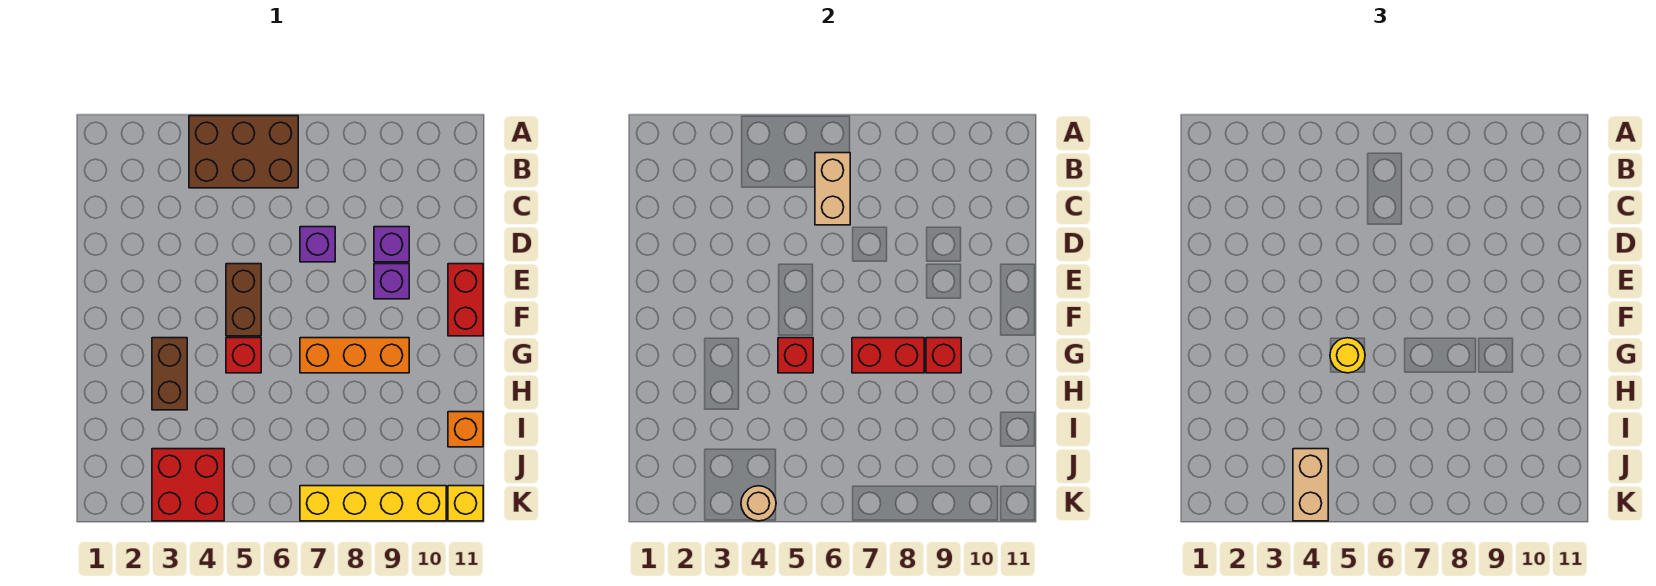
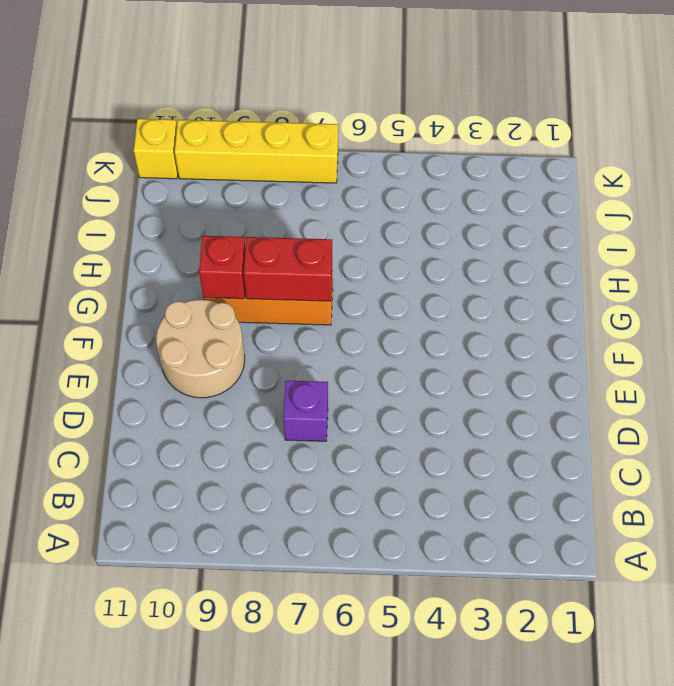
tan 2x2 round brick [156,300,245,398] -> purple 1x1 brick [374,264,409,299]
none -> brown 2x3 brick [189,116,298,188]
none -> purple 1x1 brick [374,227,409,262]
none -> brown 1x2 brick [226,264,261,336]

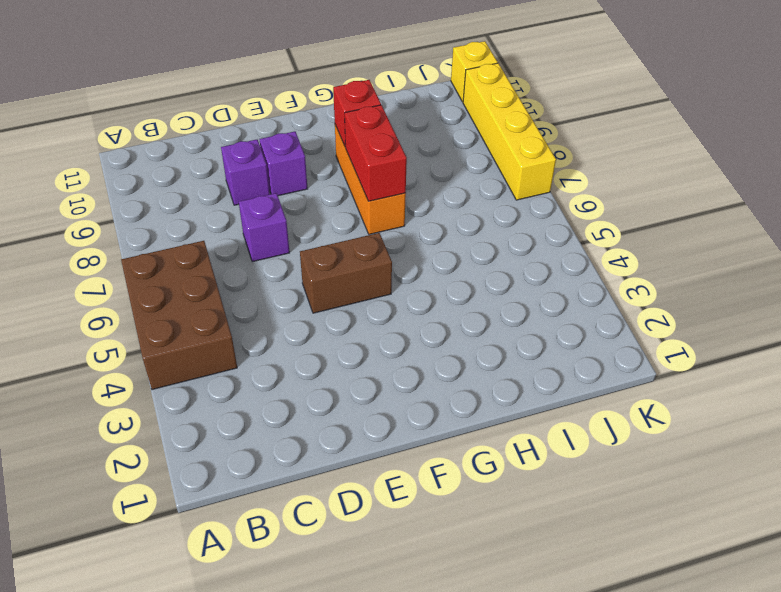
none -> red 1x2 brick [448,264,483,336]
none -> brown 1x2 brick [152,338,187,410]
none -> red 1x1 brick [226,338,261,373]

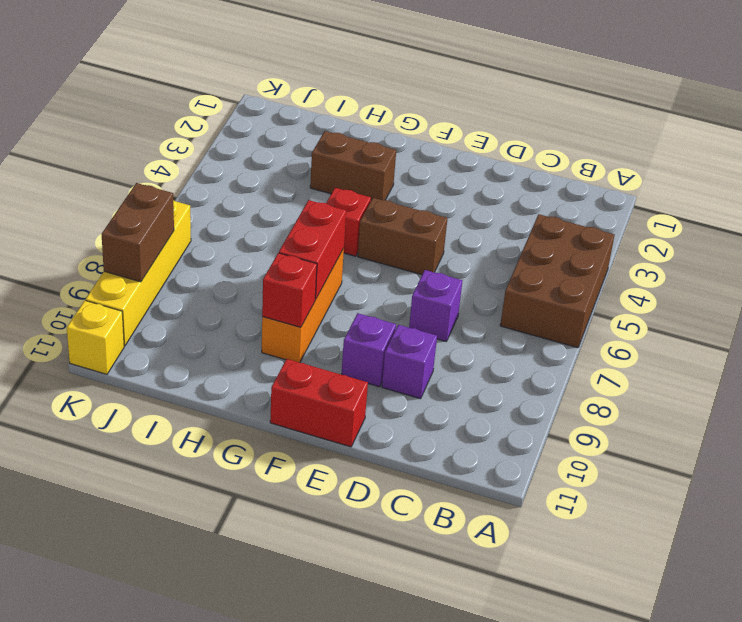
brown 1x2 brick [102,183,174,282] -> none
none -> orange 1x1 brick [448,412,483,447]
none -> red 2x2 brick [152,449,224,521]
none -> tan 1x2 brick [815,153,850,225]

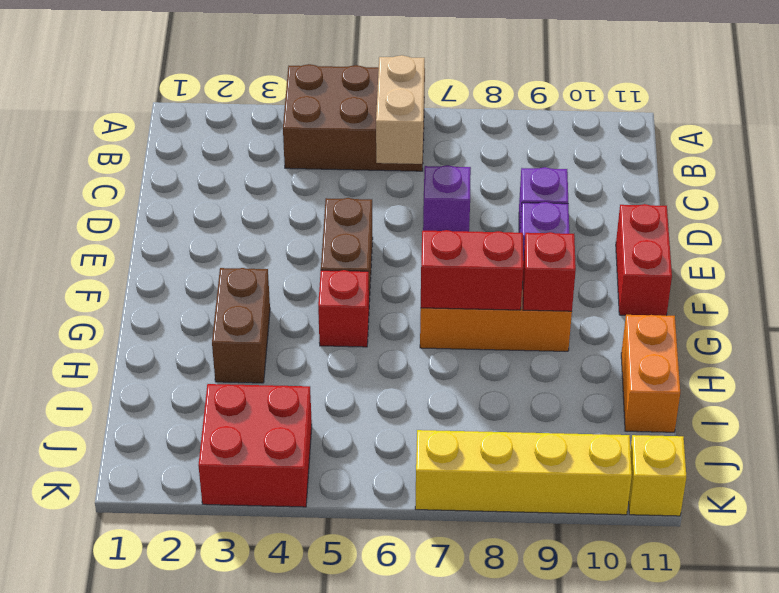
orange 1x2 brick [621,315,680,432] -> orange 1x1 brick [448,412,483,447]
none -> red 1x1 brick [778,338,813,373]
none -> tan 1x1 round brick [741,486,776,521]
none -> yellow 1x1 round brick [1330,338,1365,373]

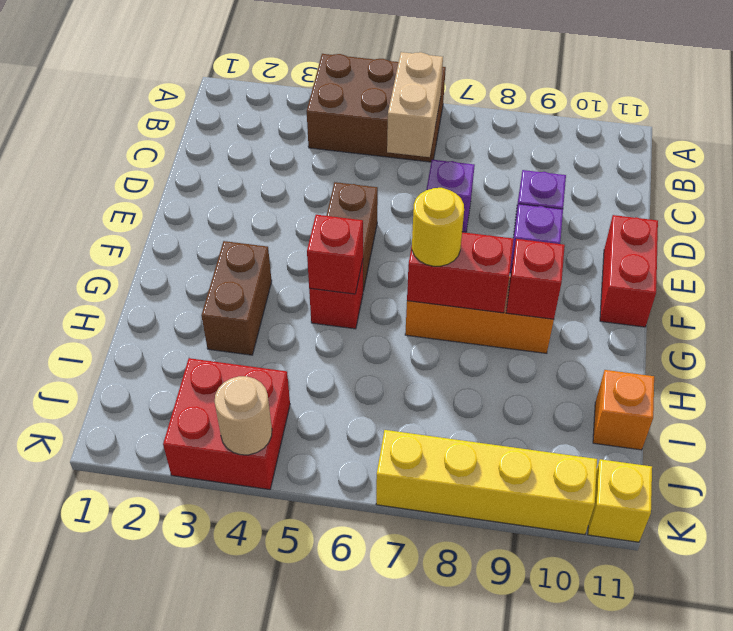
yellow 1x1 round brick [412,188,464,266] -> yellow 1x1 round brick moved to [1330,338,1365,373]
none -> tan 1x2 brick [1293,449,1328,521]

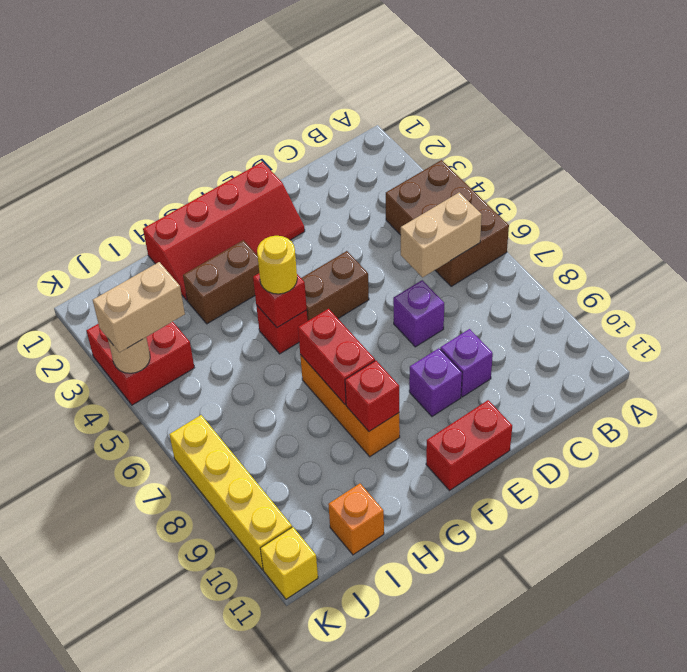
red 2x4 slope [143,162,305,300] -> none

